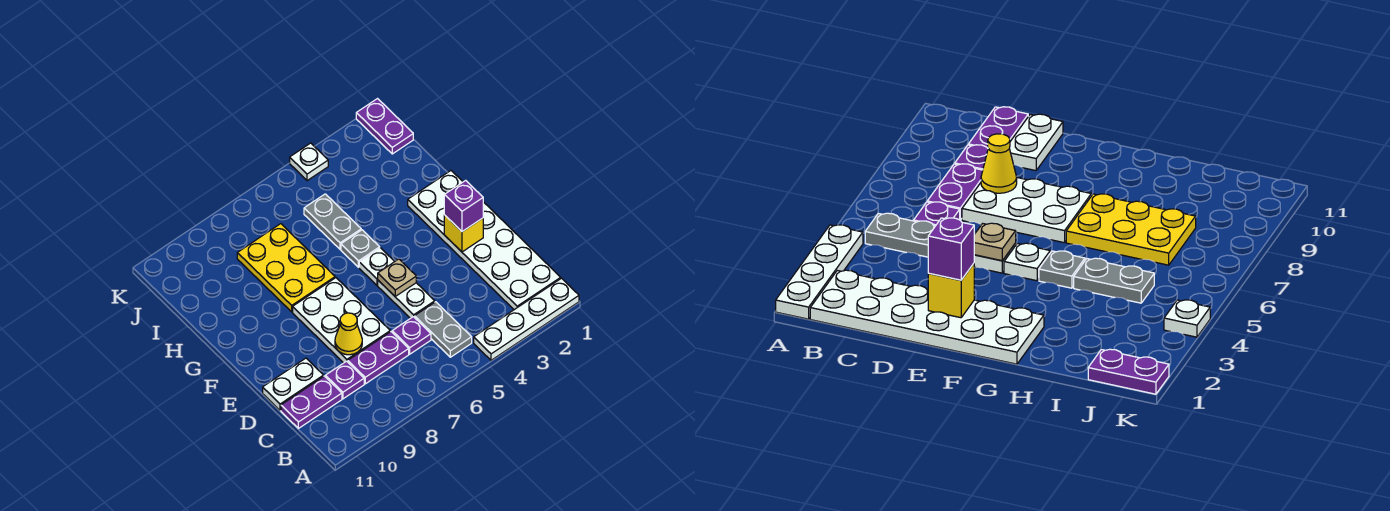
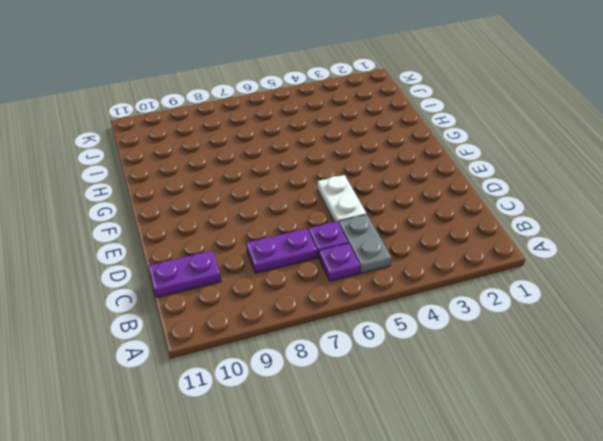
purple 1x1 plate [319,243,360,281] -> purple 1x1 plate moved to [325,361,364,399]
none -> white 1x4 plate [474,278,579,360]
none -> white 2x6 plate [408,171,561,310]
none -> white 2x3 plate [293,278,390,363]

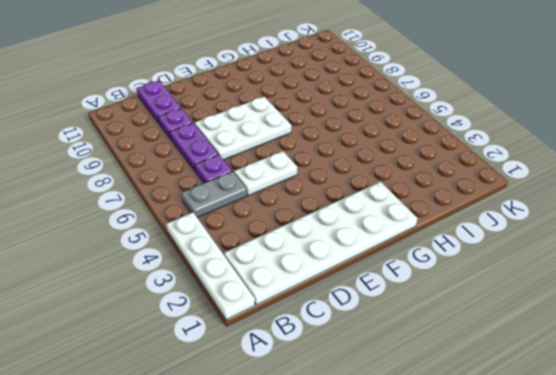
none -> white 1x2 plate [263,358,324,410]
none -> white 1x1 plate [359,248,395,285]
none -> grey 1x1 plate [341,230,380,267]

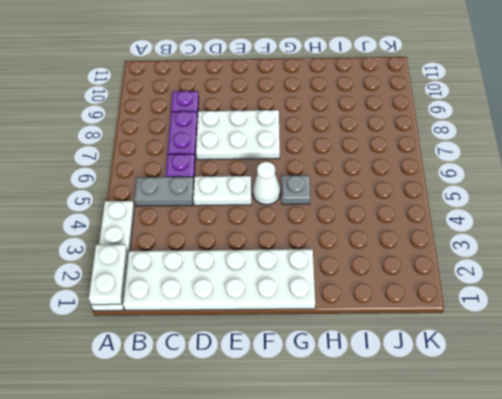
white 1x2 plate [89,244,127,305] -> white 1x2 plate moved to [263,358,324,410]
white 1x1 cone [253,162,280,205] -> white 1x1 plate [359,248,395,285]
none -> purple 1x2 plate [281,376,342,428]
none -> yellow 2x3 plate [237,224,335,312]
none -> grey 1x2 plate [304,194,361,249]

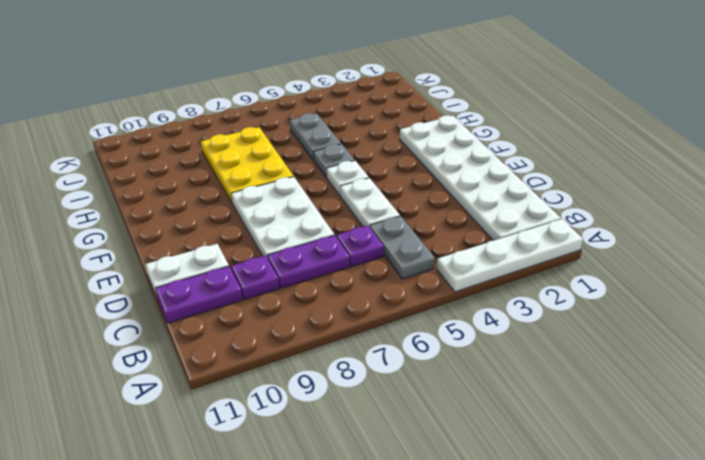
none -> purple 1x2 plate [356,99,413,154]
none -> white 1x1 plate [290,143,328,181]
none -> yellow 1x1 cone [335,313,362,355]

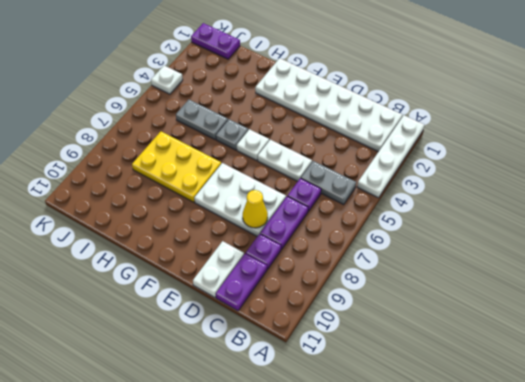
none -> yellow 1x1 brick [444,215,483,252]
none -> tan 1x1 plate [378,259,416,296]
none -> purple 1x1 brick [444,180,483,232]

